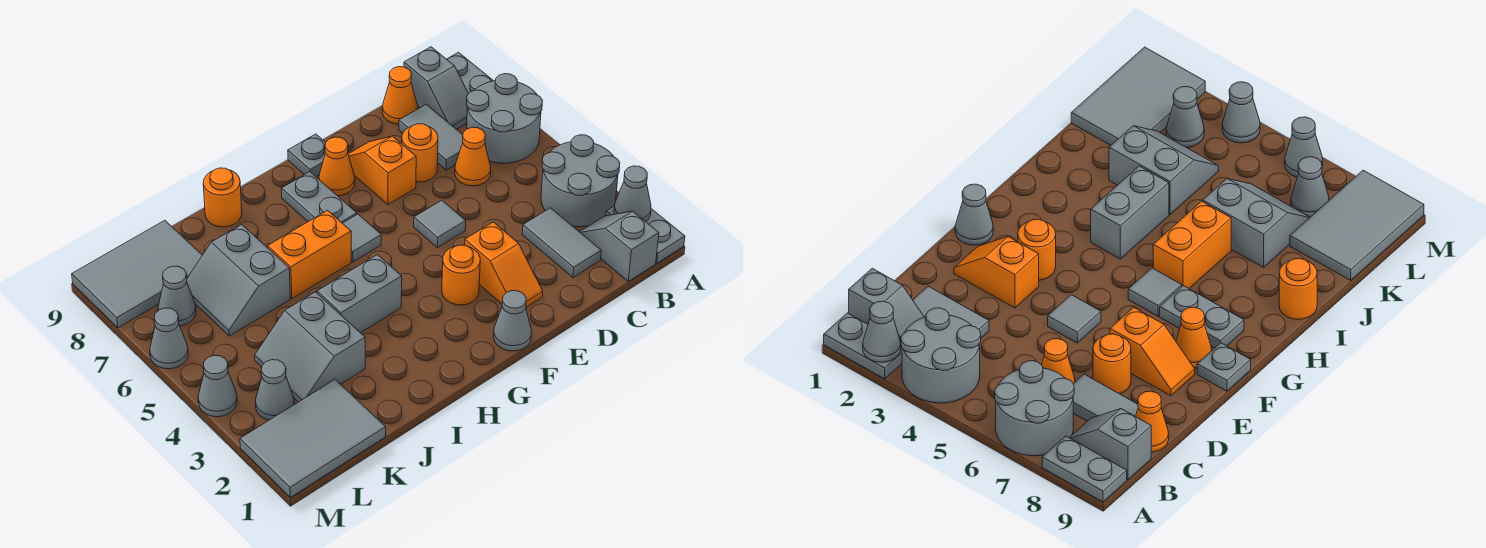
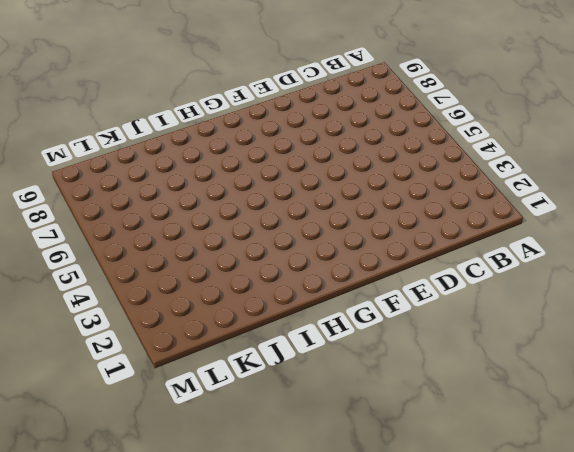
none -> grey 1x2 plate [606,206,685,263]
none -> grey 2x2 round brick [541,135,620,227]
none -> grey 2x2 round brick [467,74,543,163]
none -> grey 1x2 plate [447,52,493,94]

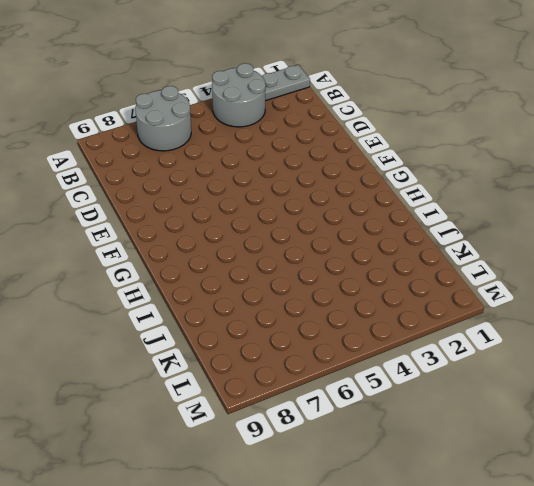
none -> grey 1x2 plate [447,52,493,94]
none -> grey 1x2 slope [580,211,659,281]
none -> grey 1x2 slope [404,47,468,129]
none -> grey 1x2 tile [522,208,601,278]

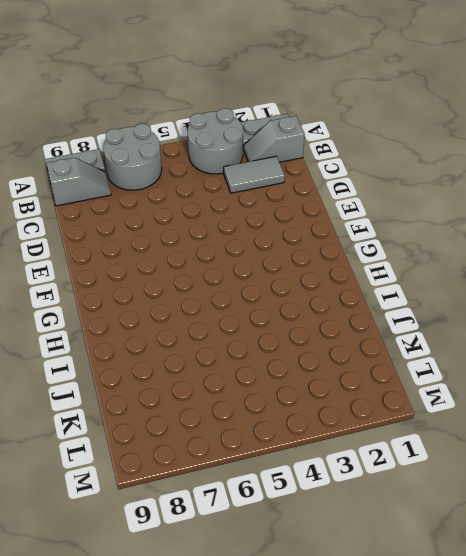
none -> orange 1x1 cone [455,127,491,186]
none -> grey 1x2 tile [399,104,463,170]
none -> orange 1x1 cone [382,67,418,124]
none -> orange 1x1 round brick [402,124,438,182]

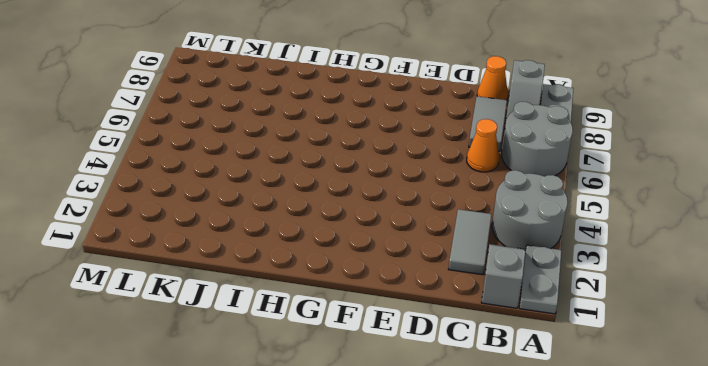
none -> orange 1x1 round brick [402,124,438,182]
none -> orange 1x2 slope [465,222,543,307]
none -> grey 1x1 tile [414,200,466,248]
none -> orange 1x2 slope [348,136,416,205]

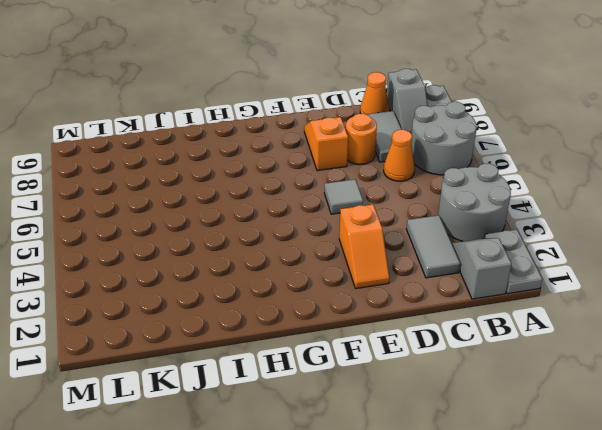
none -> grey 1x1 cone [494,291,532,351]
none -> orange 1x1 round brick [442,245,480,305]
none -> orange 1x1 cone [319,137,355,196]
none -> grey 1x1 plate [288,134,326,177]

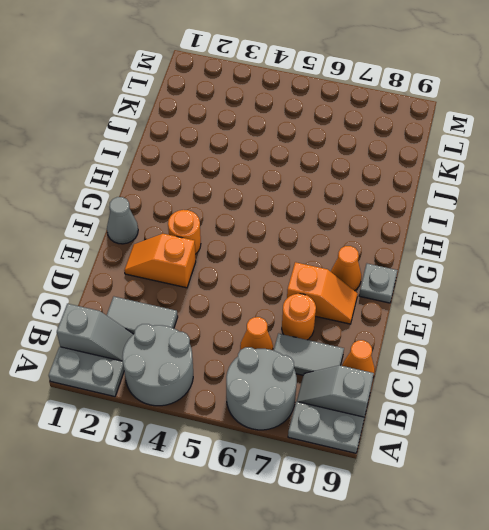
none -> grey 1x1 tile [414,200,466,248]
none -> grey 1x1 tile [343,214,381,262]
none -> grey 1x2 plate [281,172,357,223]
none -> grey 1x2 brick [317,255,402,333]

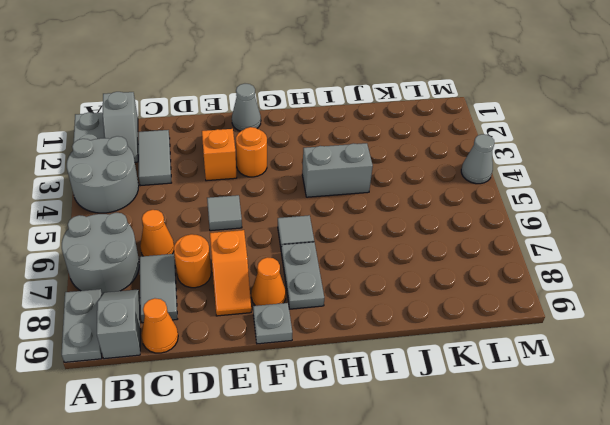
none -> orange 1x2 brick [268,210,351,298]
none -> orange 1x1 round brick [203,168,242,227]
none -> grey 2x2 slope [255,292,365,402]
none -> grey 2x2 slope [187,225,290,336]

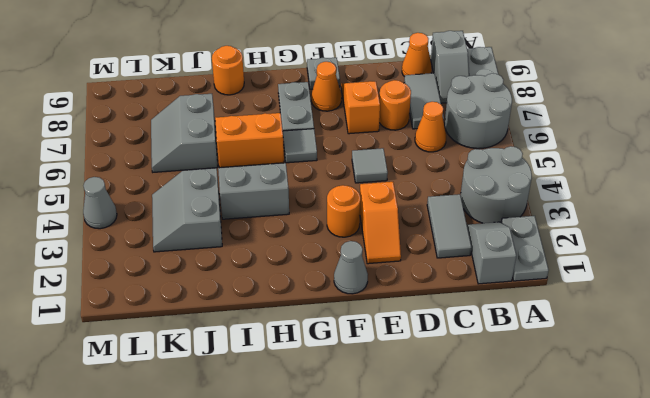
none -> grey 2x3 tile [240,380,386,497]
none -> grey 2x3 tile [72,220,202,328]
none -> grey 1x1 cone [255,360,294,420]
none -> grey 1x1 cone [158,266,196,326]

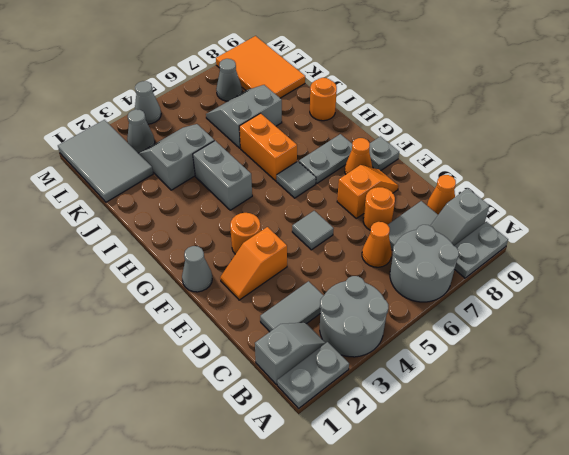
orange 2x3 tile [216,36,305,98] -> grey 2x3 tile [72,220,202,328]
none -> grey 1x1 cone [150,308,188,369]
none -> grey 1x1 cone [614,166,651,222]

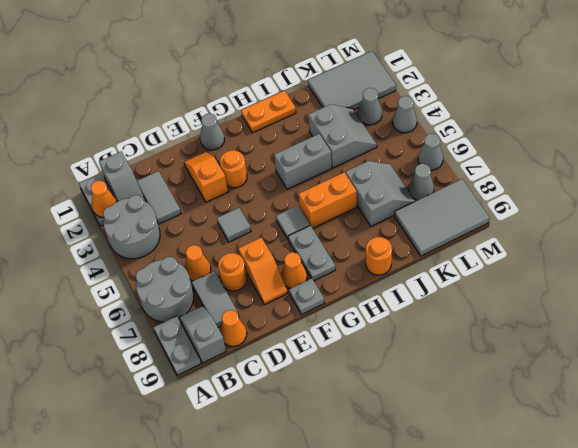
orange 1x1 cone [91,181,117,217] -> grey 1x1 cone [614,166,651,222]
orange 1x2 plate [241,91,296,133] -> none

